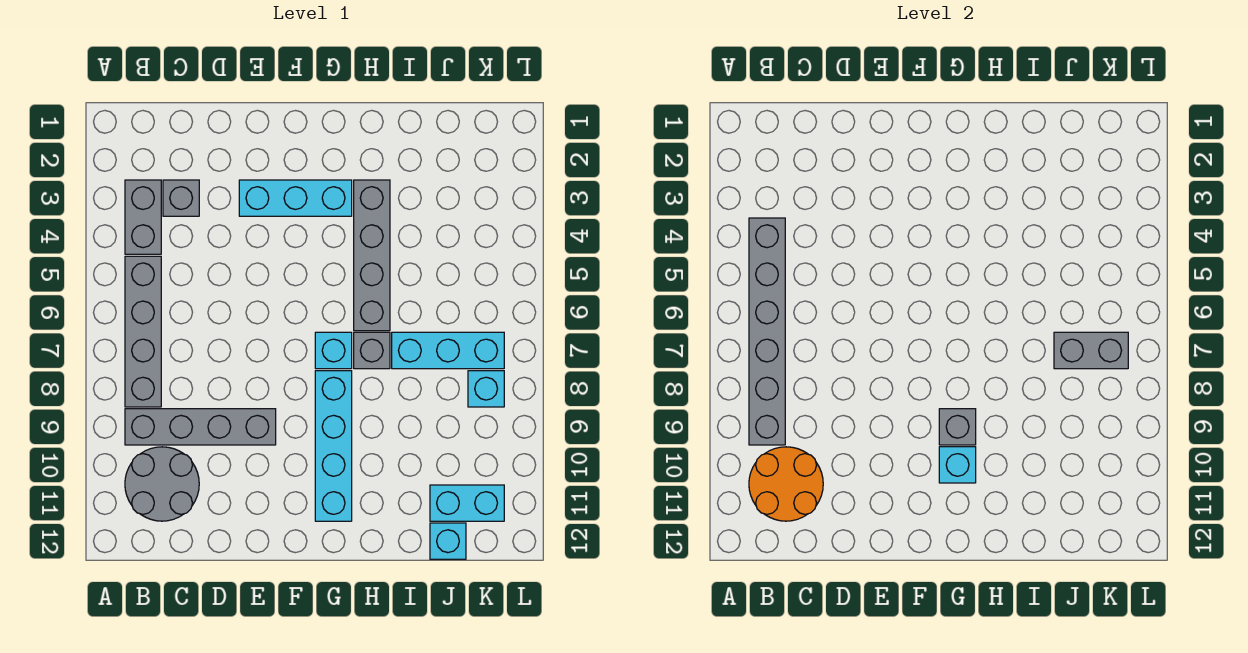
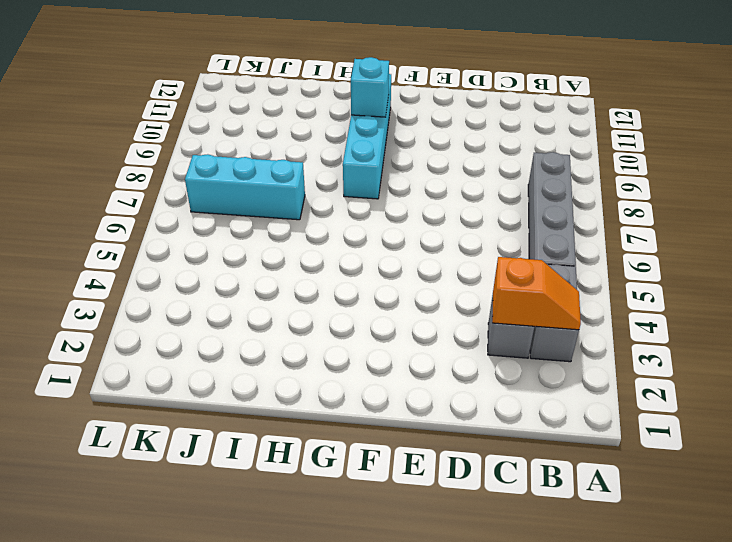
orange 1x2 slope [492,257,581,330] -> none
none -> grey 1x4 brick [125,409,276,445]
none -> grey 2x2 round brick [125,447,199,521]
none -> cyan 1x3 brick [239,180,352,216]

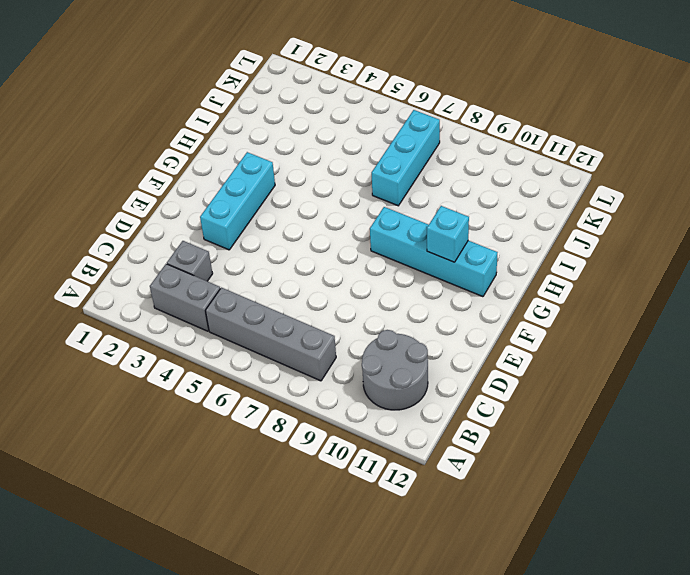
none -> grey 1x4 brick [125,409,276,445]
none -> cyan 1x1 brick [315,332,352,369]
none -> grey 1x4 brick [354,180,390,331]

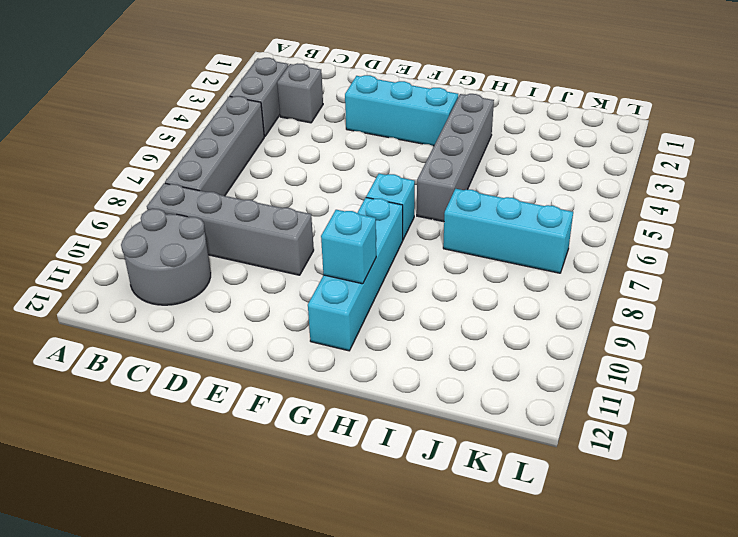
none -> grey 1x1 brick [354,332,390,369]
none -> cyan 1x2 brick [430,485,504,521]
none -> cyan 1x1 brick [430,523,466,559]

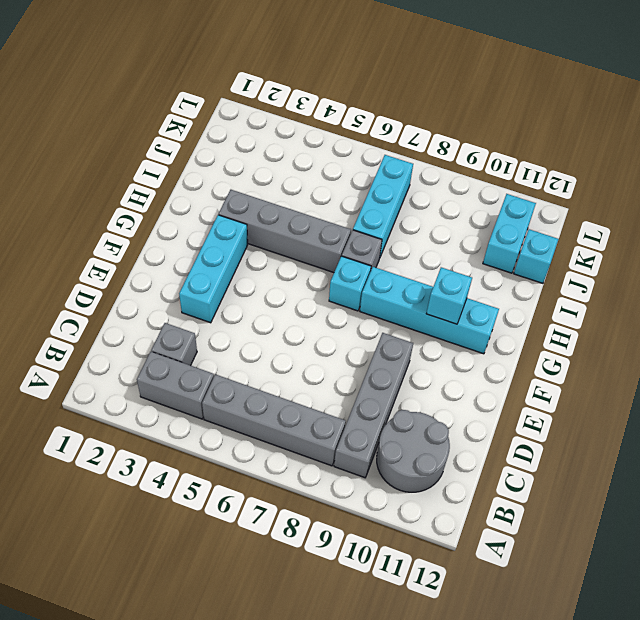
none -> cyan 1x1 brick [468,371,504,407]
none -> grey 1x6 brick [749,218,785,445]
none -> orange 2x2 round brick [749,447,823,521]

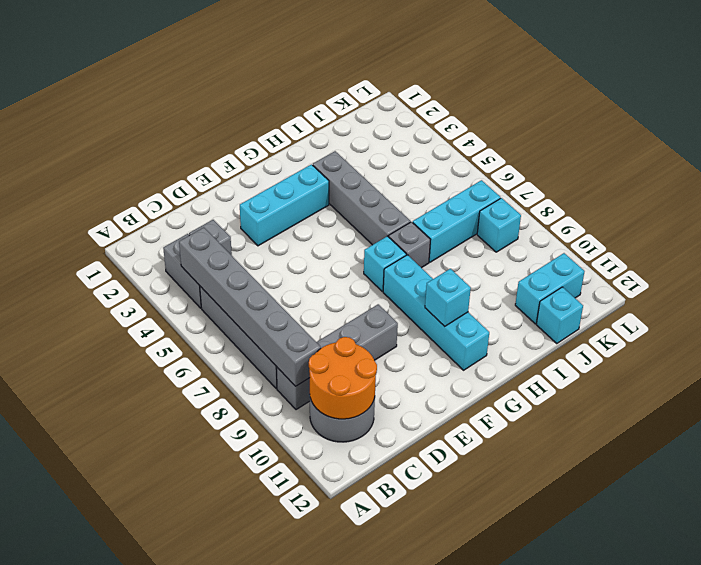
none -> grey 1x1 brick [939,409,976,445]
none -> grey 1x2 brick [1054,332,1128,369]

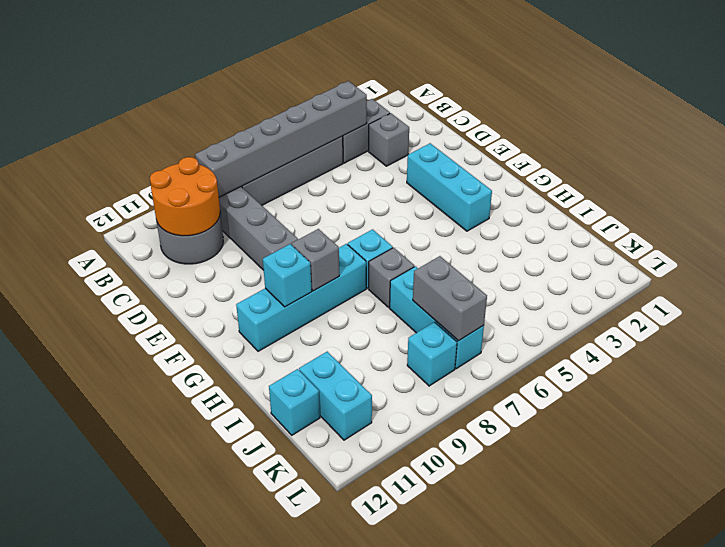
none -> grey 1x4 brick [354,180,390,331]

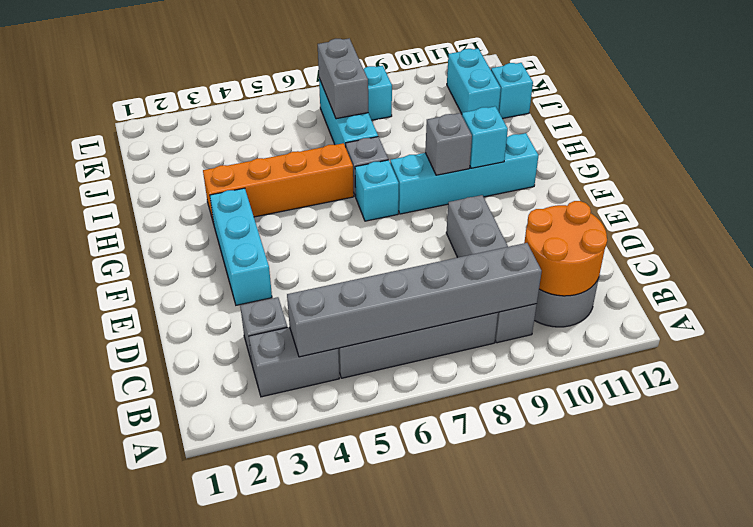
orange 1x4 brick [203,143,354,224] -> grey 1x4 brick [354,180,390,331]

